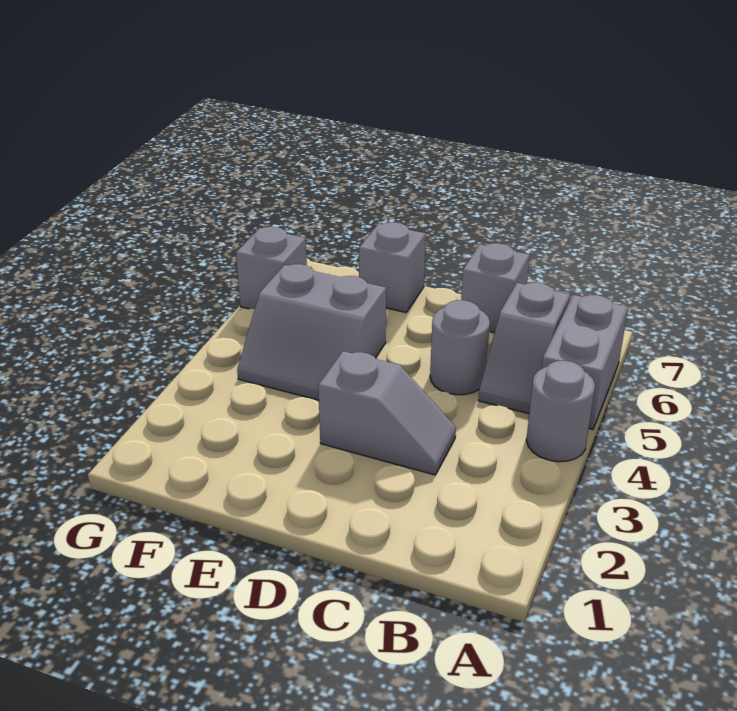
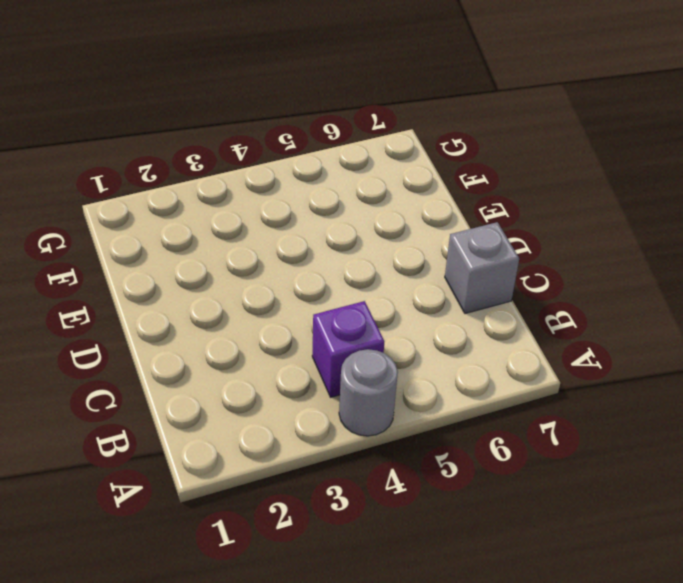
purple 1x1 brick [312,301,384,397] -> none
none -> grey 1x2 brick [542,295,628,429]
none -> grey 1x2 slope [478,283,570,413]

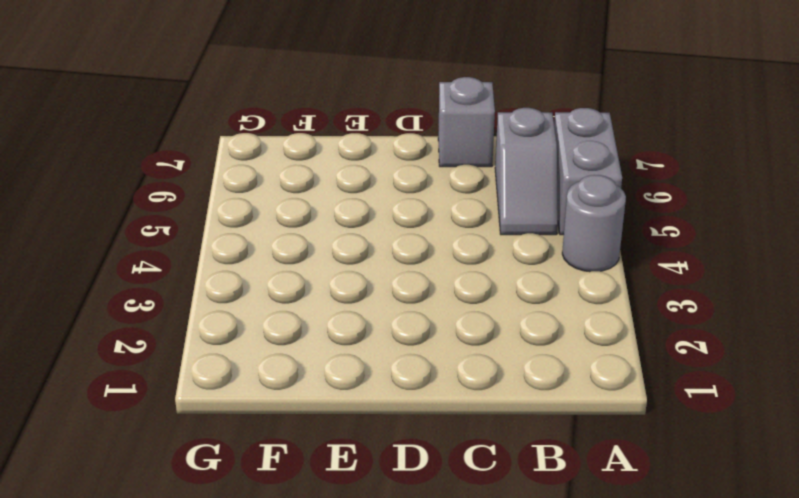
none -> grey 1x2 slope [318,351,456,475]
none -> grey 1x1 round brick [430,300,490,395]

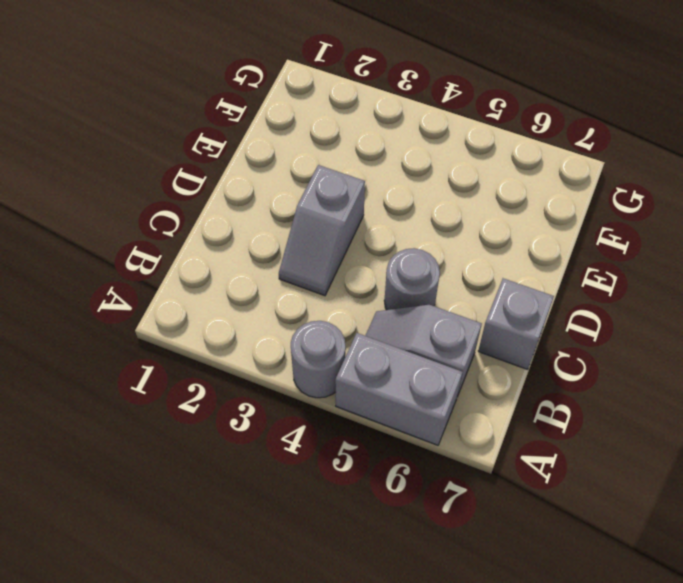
none -> grey 2x2 slope [237,264,386,400]
none -> grey 1x1 brick [359,222,426,312]

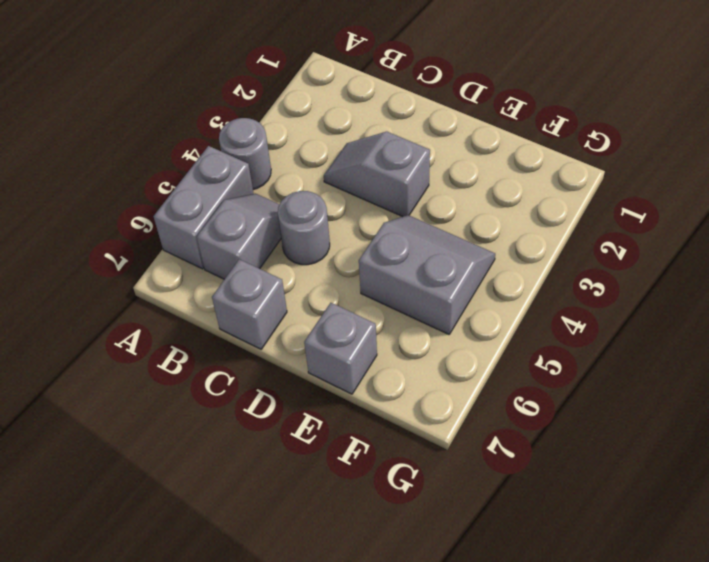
none -> grey 1x1 brick [236,227,307,309]

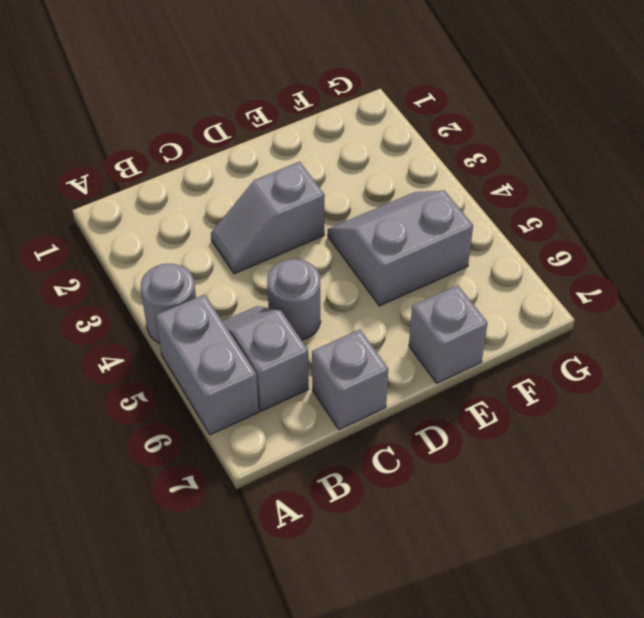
none -> grey 1x1 brick [236,227,307,309]

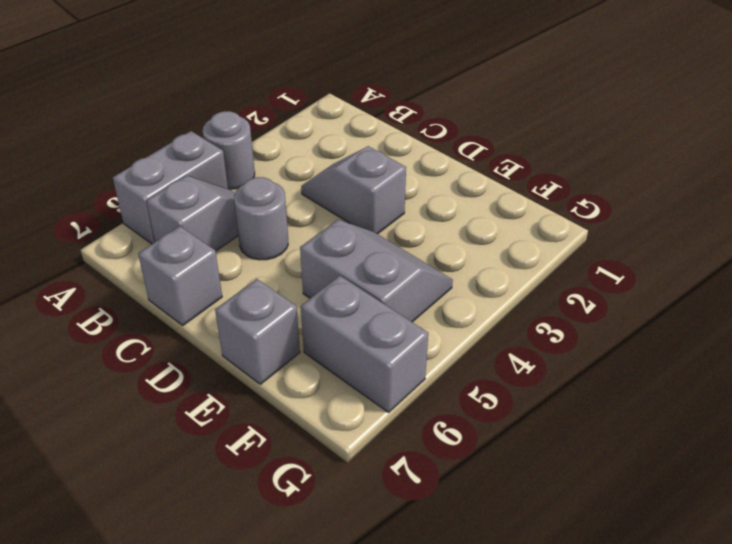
grey 1x2 brick [301,276,428,412] -> grey 1x1 brick [236,227,307,309]

